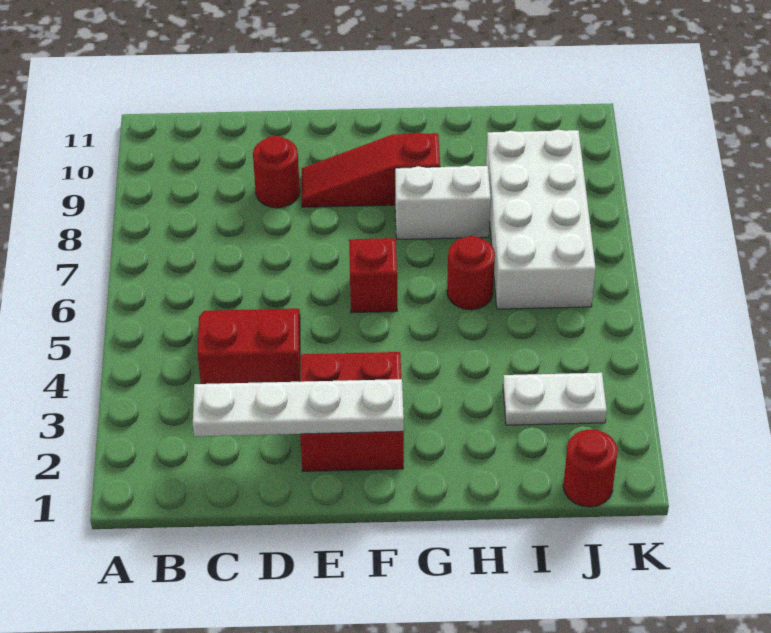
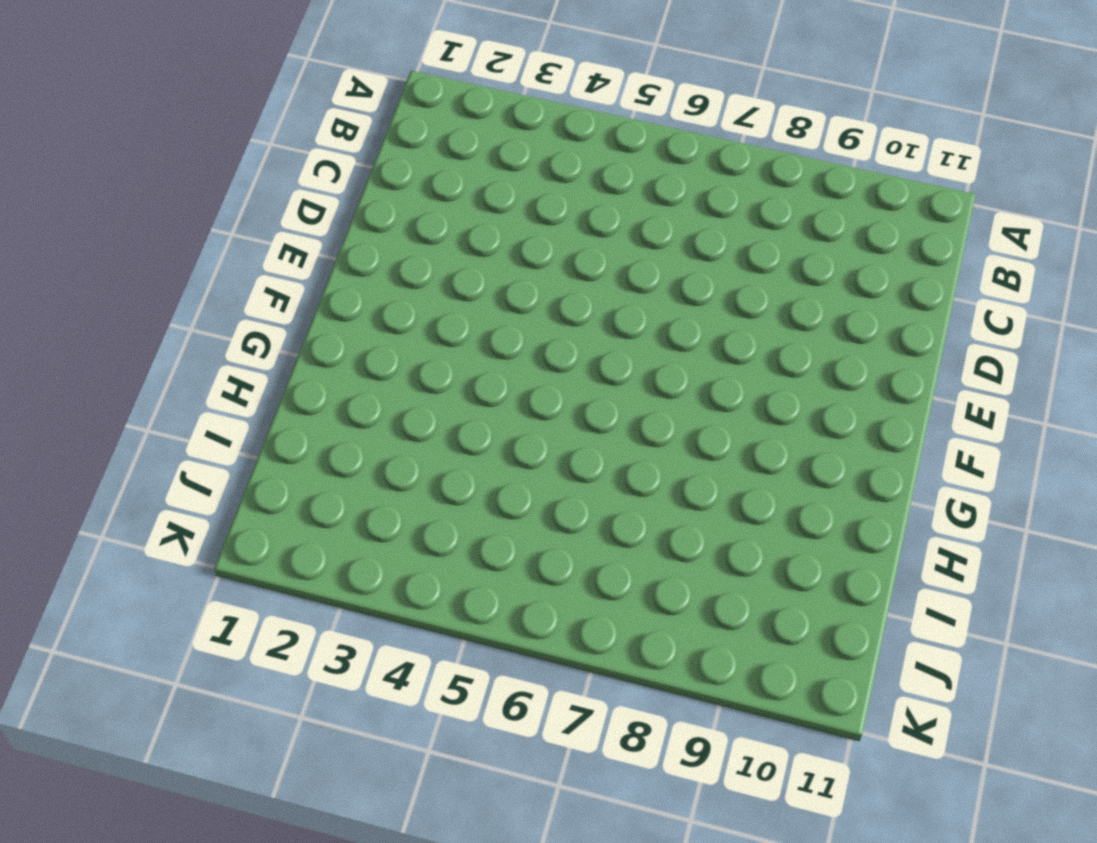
none -> red 2x2 slope [198,309,300,384]
none -> red 1x1 round brick [253,136,300,208]

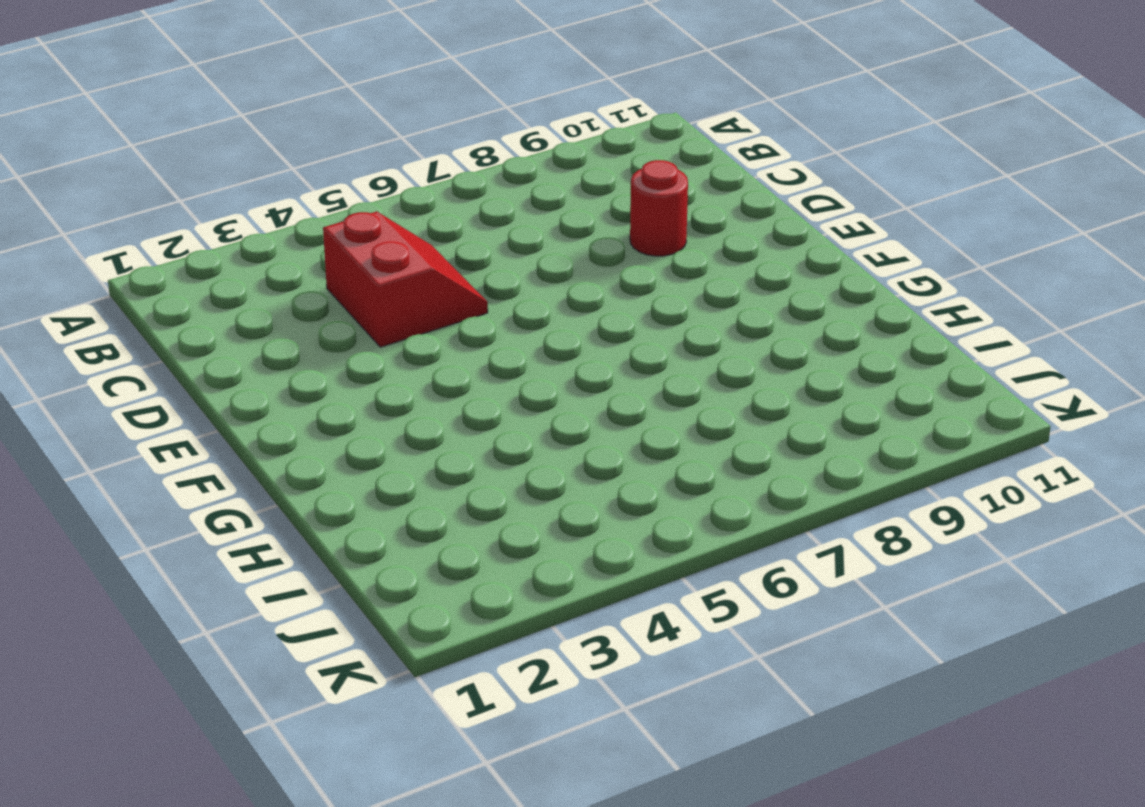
none -> red 2x2 brick [300,352,404,471]
none -> red 1x3 slope [302,133,440,207]

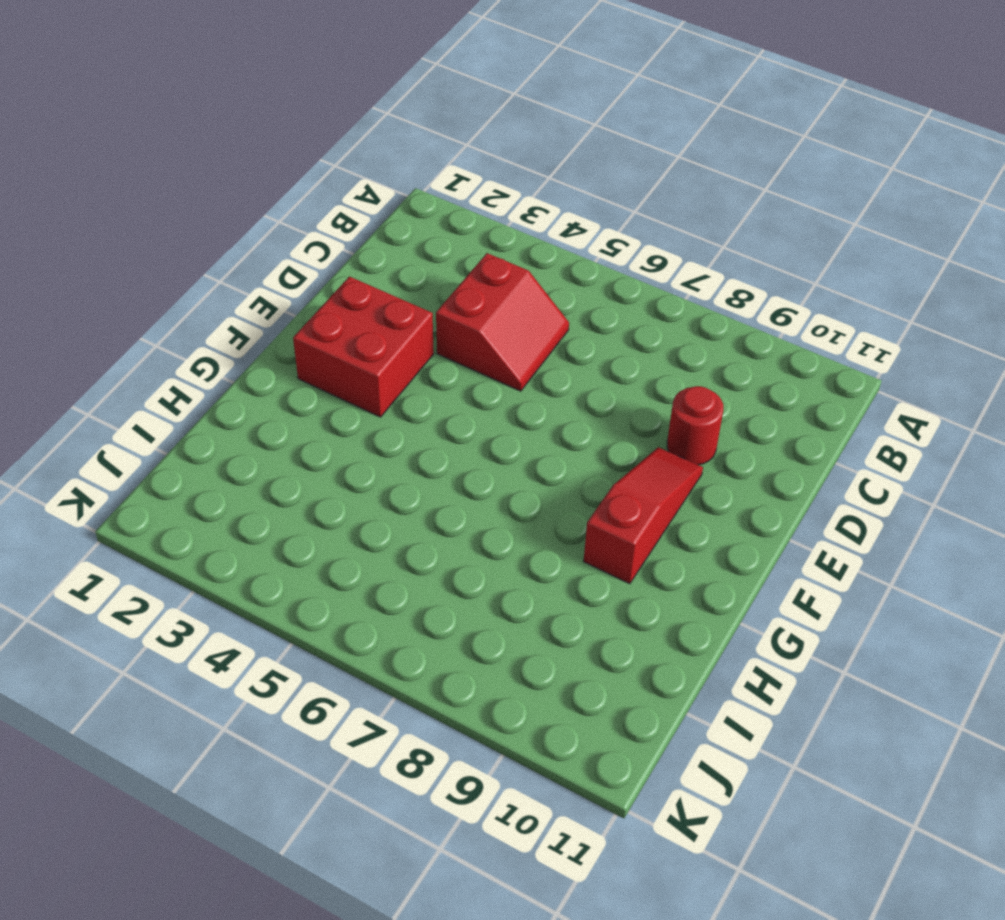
none -> red 1x1 brick [349,238,397,313]
none -> white 1x2 brick [395,165,491,239]

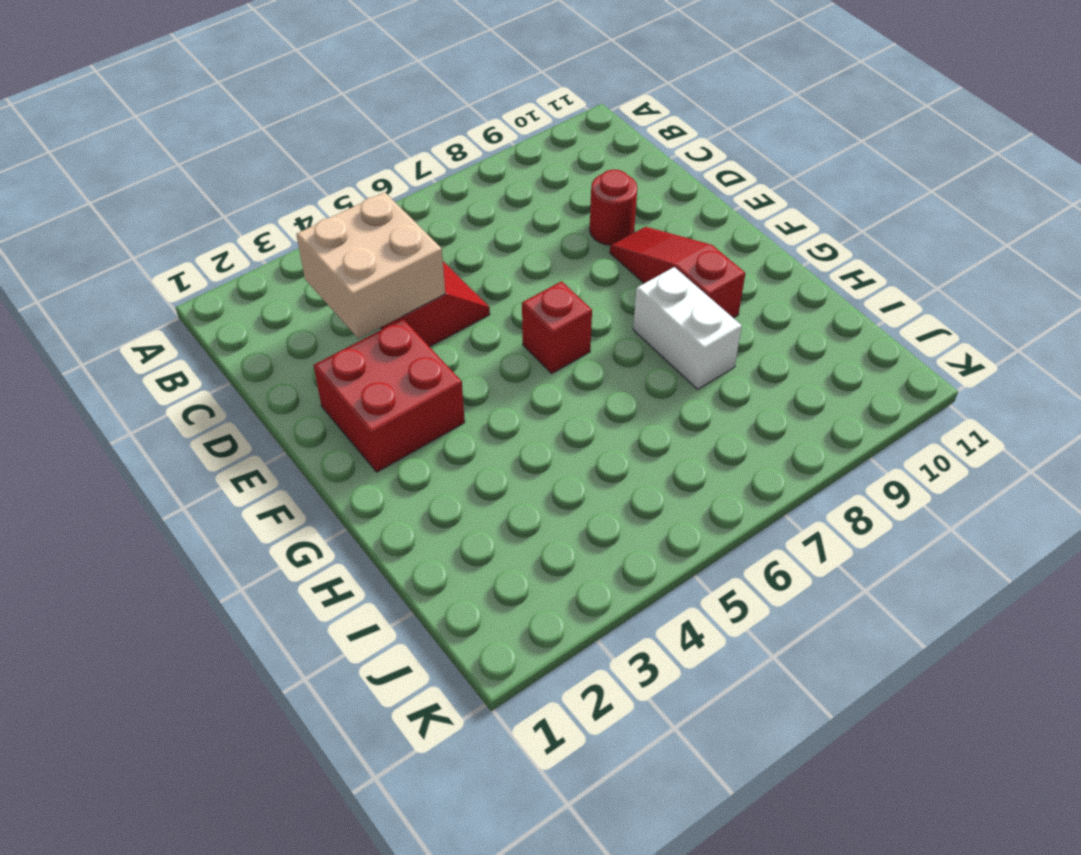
tan 2x2 brick [296,192,445,339] -> none
none -> red 1x1 round brick [447,236,495,310]
none -> white 1x2 plate [503,373,607,425]

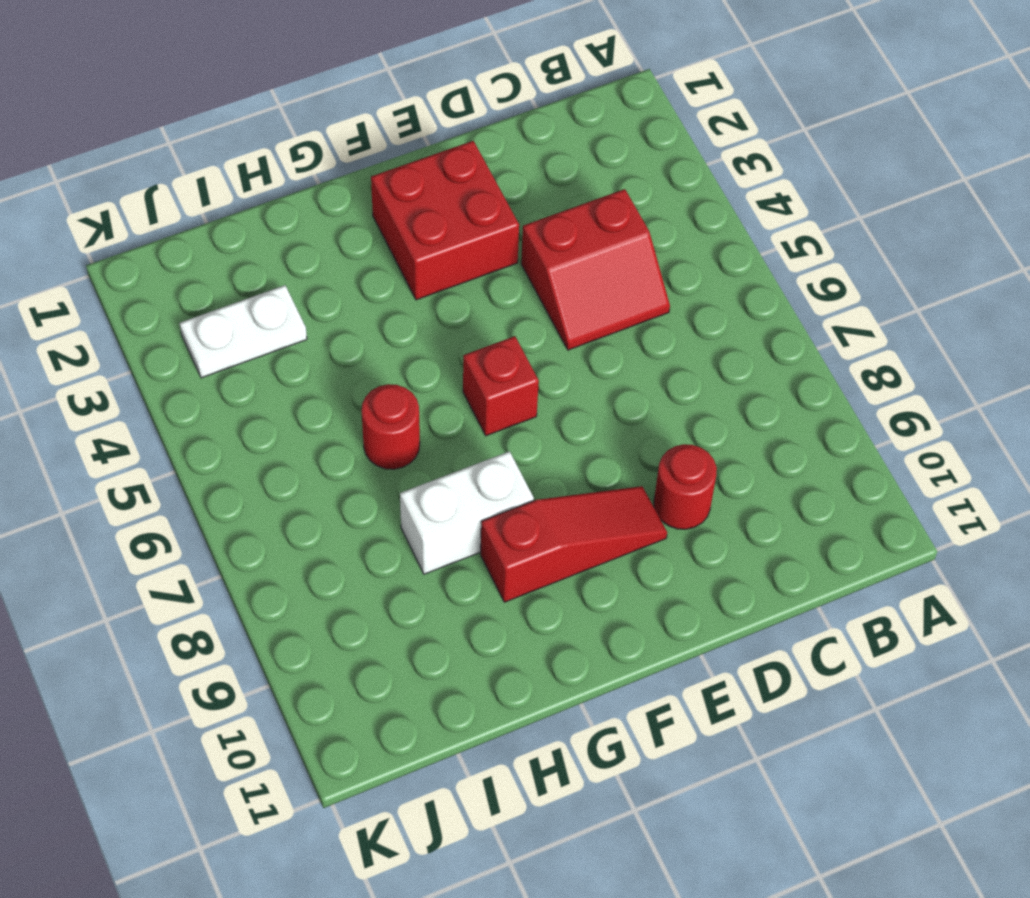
none -> white 2x4 brick [486,130,596,309]
none -> red 1x1 round brick [563,429,618,507]

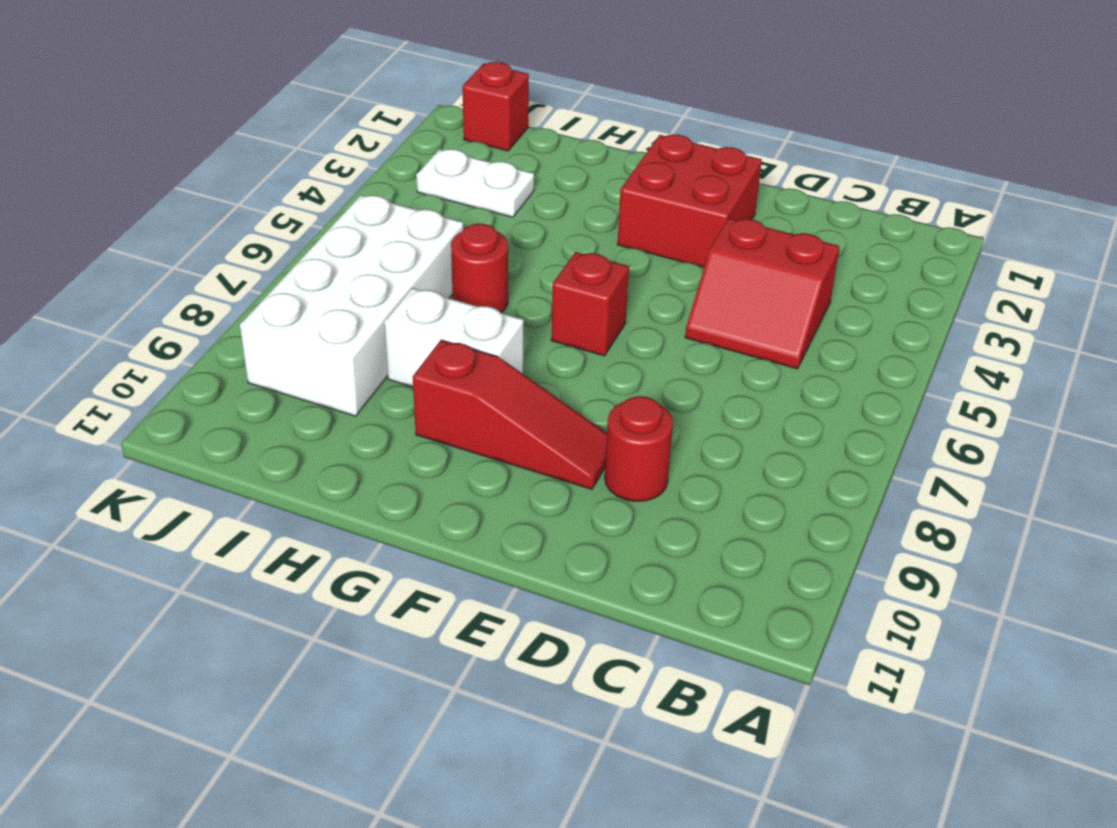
red 1x1 brick [463,62,529,151] -> red 1x1 round brick [563,429,618,507]
none -> white 1x4 plate [193,379,404,436]

